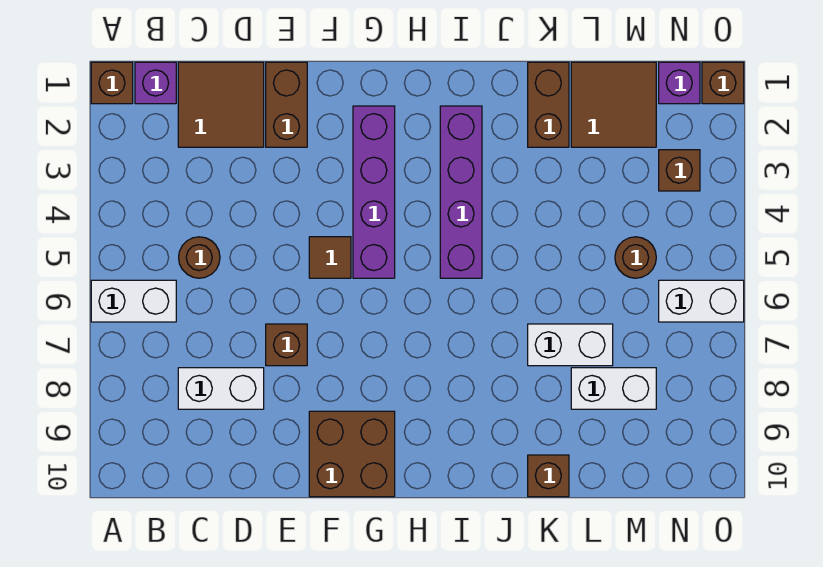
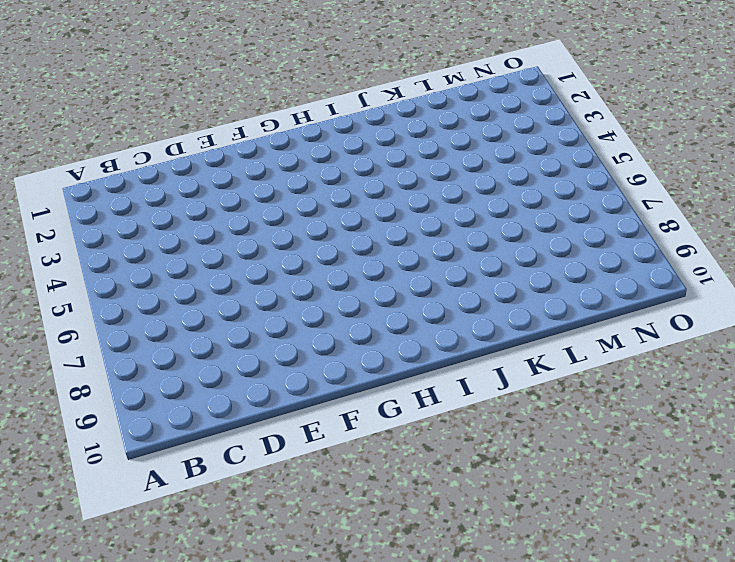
none -> brown 1x1 brick [91,62,133,104]
none -> white 1x2 brick [91,280,176,322]
none -> purple 1x1 brick [135,62,176,104]

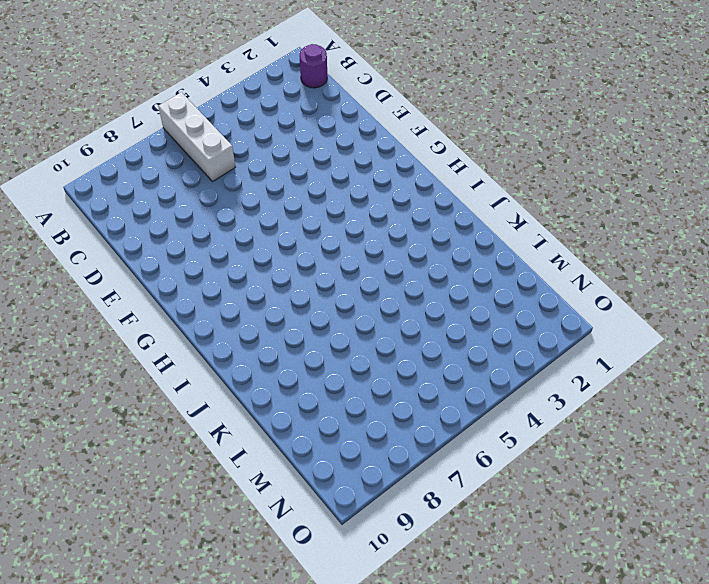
white 1x3 brick [158,92,235,182] -> white 1x2 brick [91,280,176,322]
purple 1x1 round brick [299,44,327,88] -> purple 1x1 brick [135,62,176,104]
none -> brown 1x1 brick [91,62,133,104]
none -> brown 2x2 tile [178,62,264,147]
none -> brown 1x1 round brick [179,237,220,278]

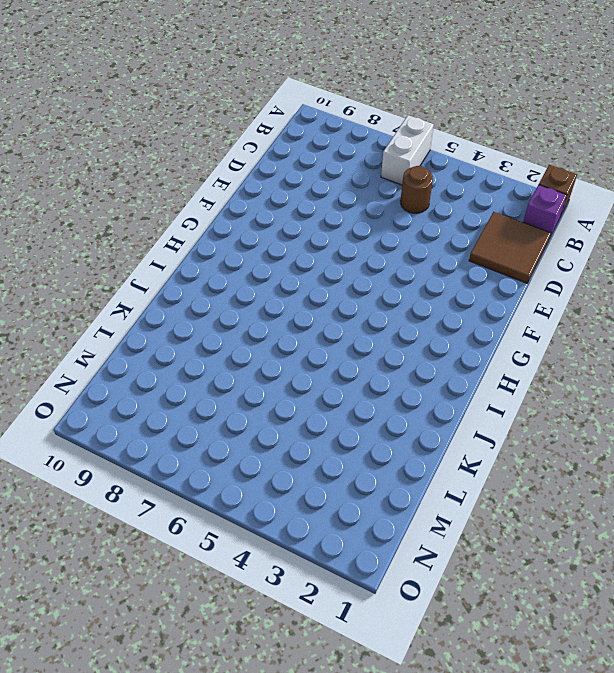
none -> white 1x2 brick [178,368,264,409]
none -> brown 1x2 brick [266,62,307,147]
none -> brown 1x1 brick [266,324,307,366]

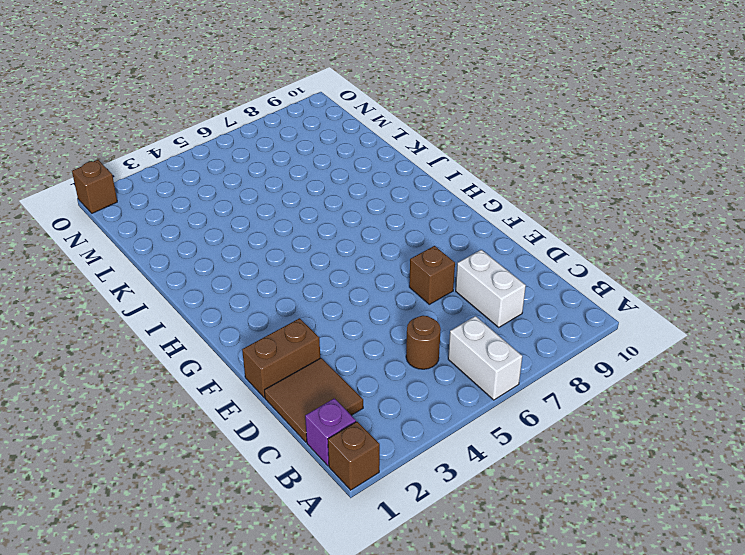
none -> brown 1x1 tile [309,237,351,278]
none -> brown 2x2 brick [309,411,395,497]
none -> purple 1x4 brick [353,106,395,278]

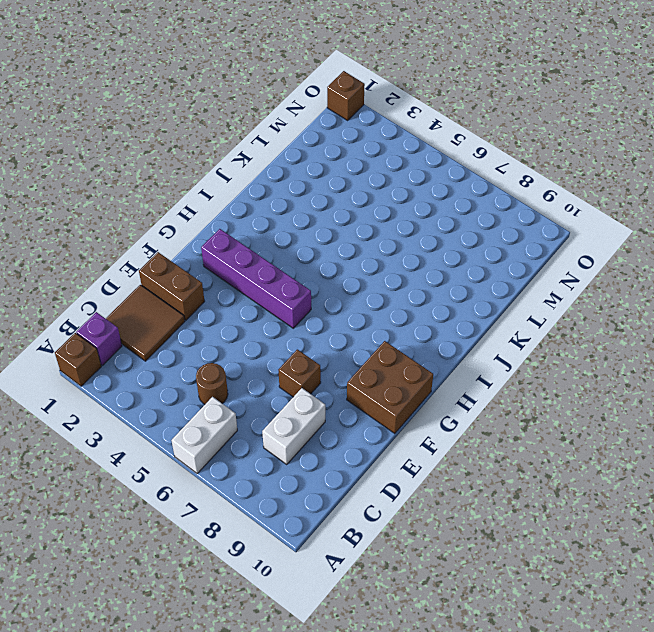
none -> brown 1x1 tile [309,237,351,278]
none -> purple 1x4 brick [440,106,482,278]
none -> brown 1x2 brick [528,62,569,147]

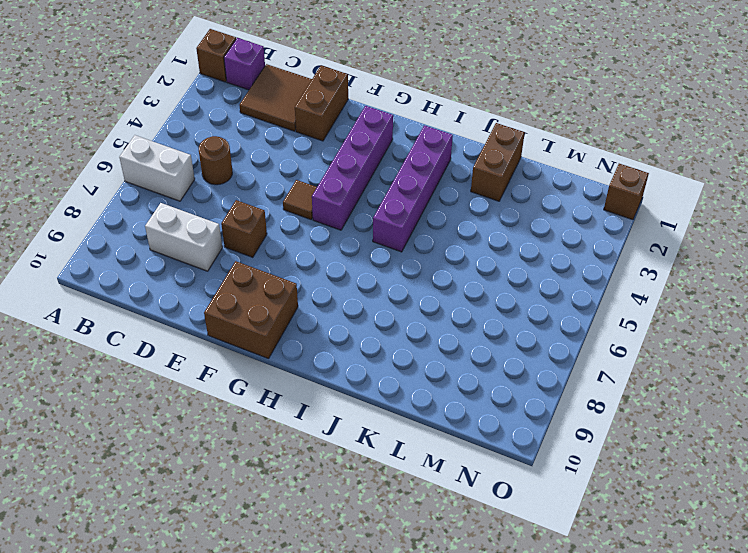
none -> white 1x2 brick [528,324,613,366]
none -> brown 1x1 brick [528,455,569,497]
none -> brown 2x2 tile [571,62,656,147]

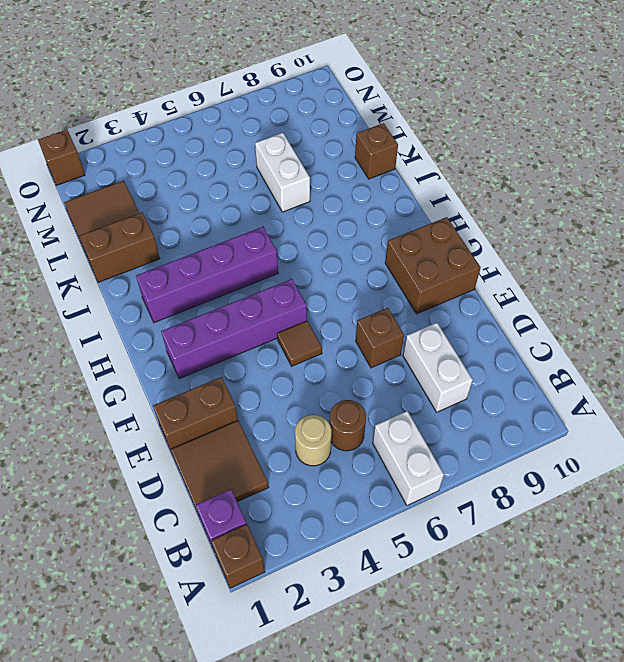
tan 1x1 round brick [295,415,332,466] -> none
none -> white 1x2 brick [571,368,656,409]
none -> brown 1x1 round brick [615,237,656,278]
none -> purple 1x1 brick [659,62,700,104]

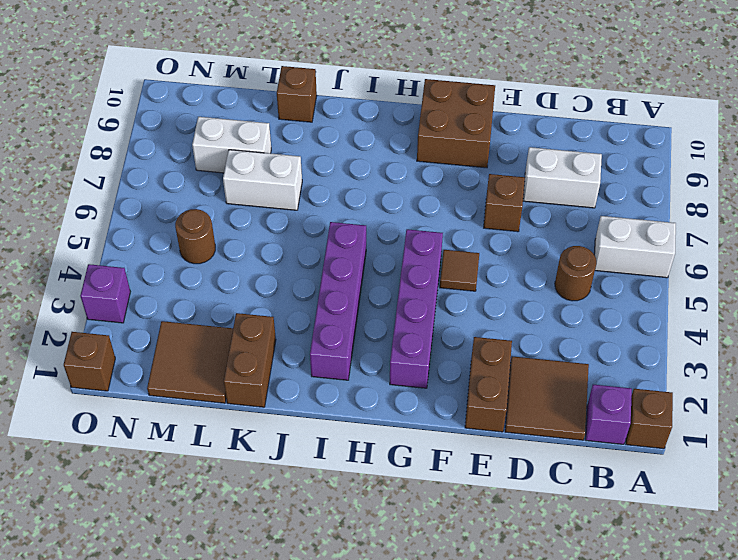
purple 1x1 brick [80,264,130,323] -> purple 1x1 brick moved to [659,62,700,104]
none -> brown 1x1 brick [659,150,700,191]
none -> white 1x2 brick [659,280,744,322]

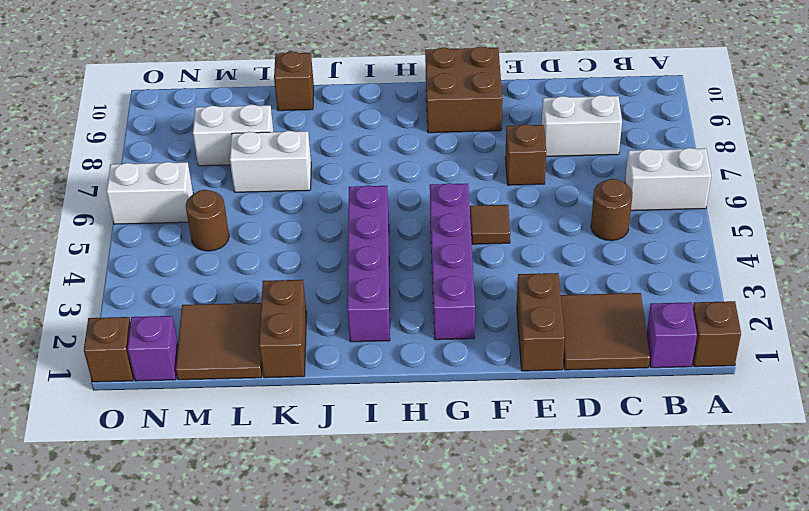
none -> brown 1x1 brick [659,150,700,191]

